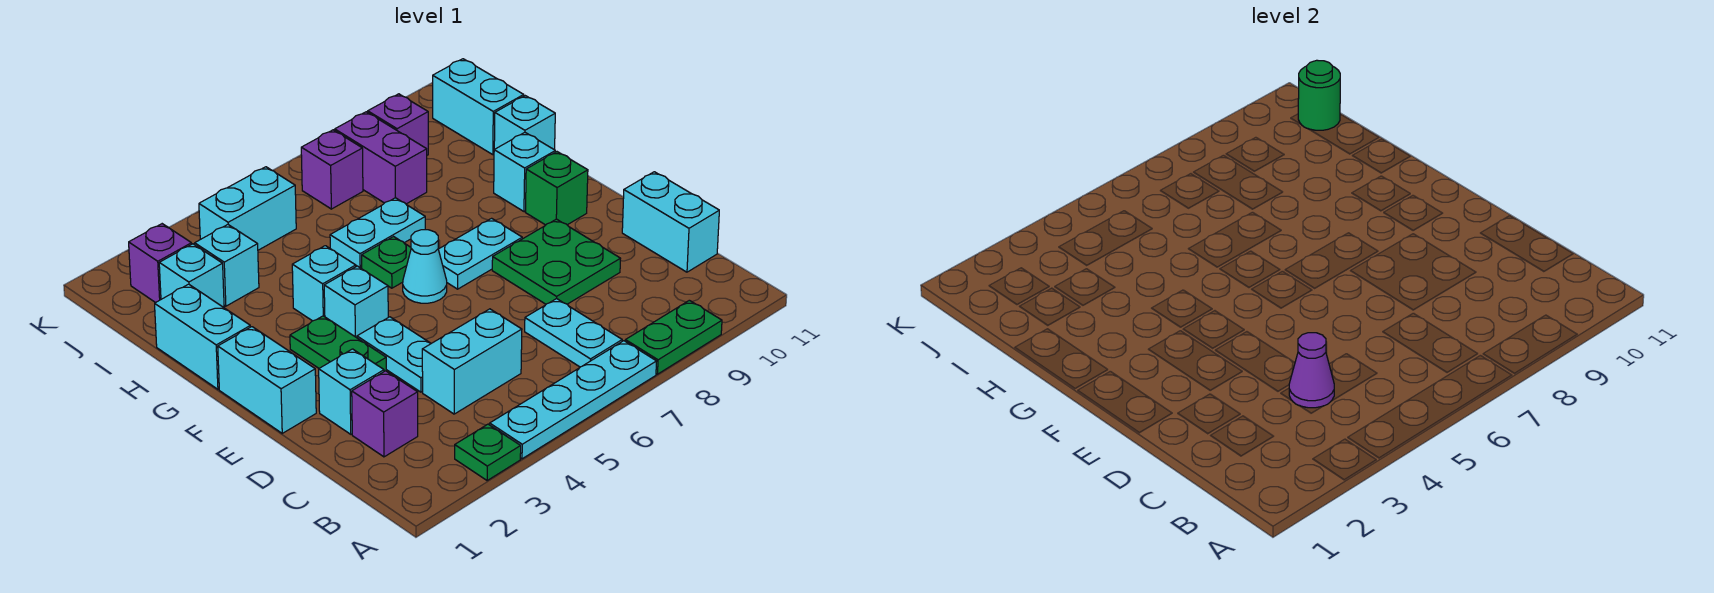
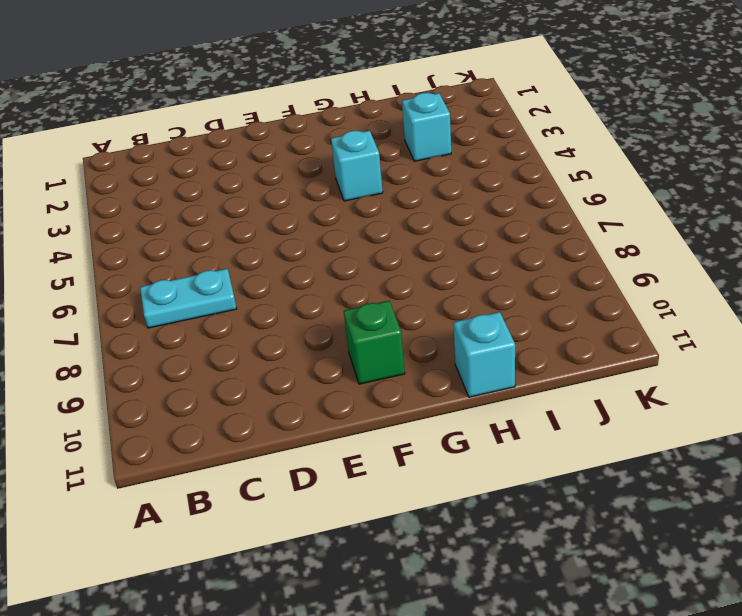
none -> green 1x1 plate [455,424,521,481]
none -> cyan 1x4 plate [490,341,657,459]
none -> green 1x2 plate [625,300,722,374]
none -> purple 1x1 brick [352,371,418,457]

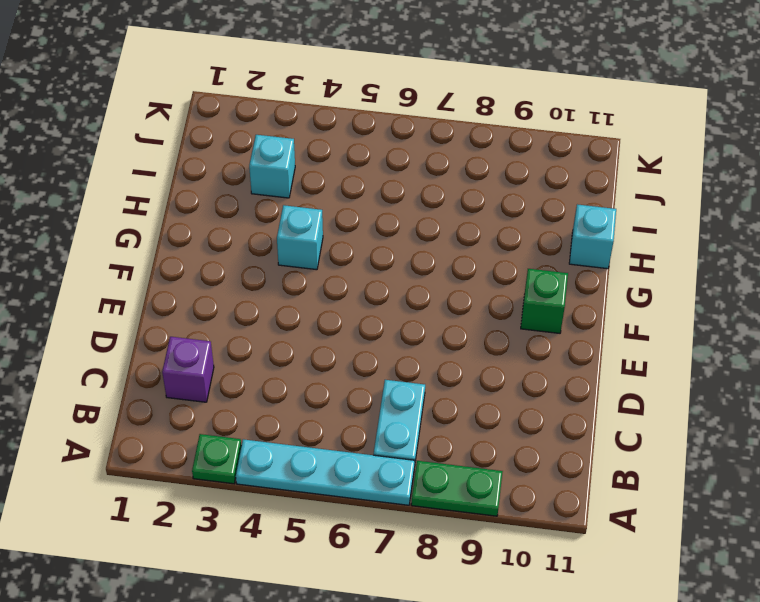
none -> cyan 1x2 brick [422,309,522,414]
none -> cyan 1x2 brick [622,172,719,272]
none -> cyan 1x1 brick [319,349,384,434]
none -> cyan 1x2 plate [357,317,431,392]

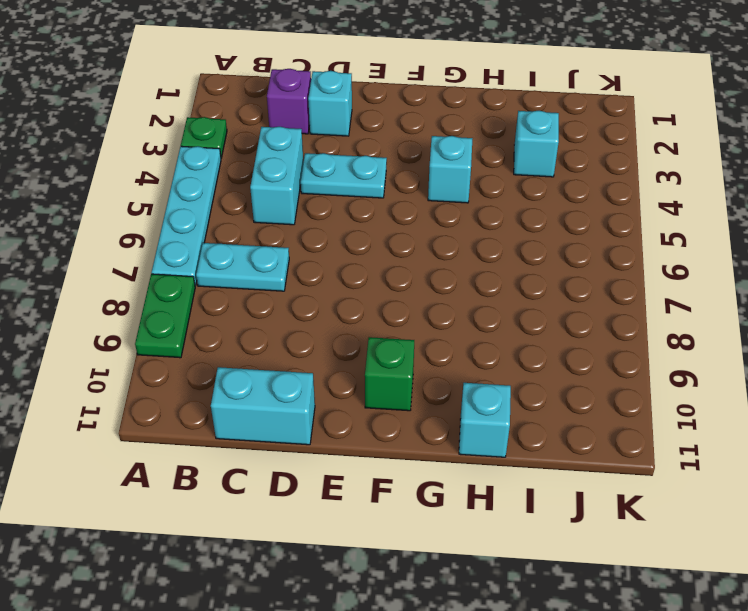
none -> green 2x2 plate [492,219,621,304]
none -> cyan 1x2 brick [218,327,316,433]
none -> green 1x2 plate [290,316,386,371]
none -> cyan 1x1 brick [324,266,388,338]

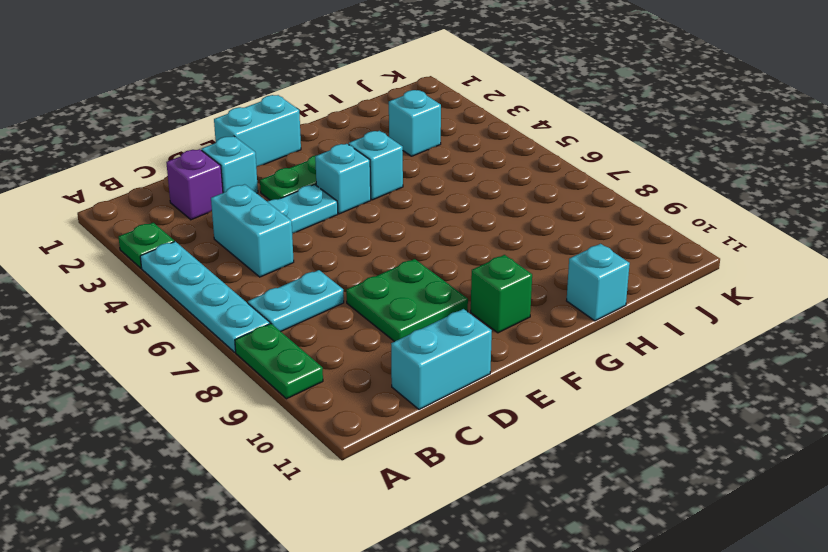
none -> cyan 1x1 cone [403,230,447,303]
none -> cyan 1x2 plate [438,218,522,289]
none -> cyan 1x2 brick [155,284,250,389]
none -> green 1x1 plate [362,237,411,288]

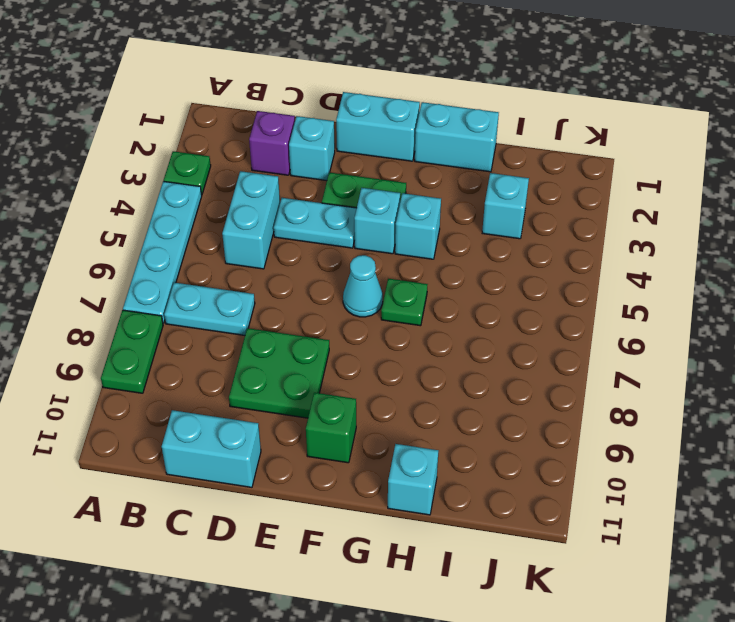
none -> cyan 1x2 plate [438,218,522,289]
none -> cyan 1x1 brick [494,132,555,211]
none -> cyan 1x2 plate [330,198,425,268]
none -> cyan 1x1 brick [159,244,224,307]

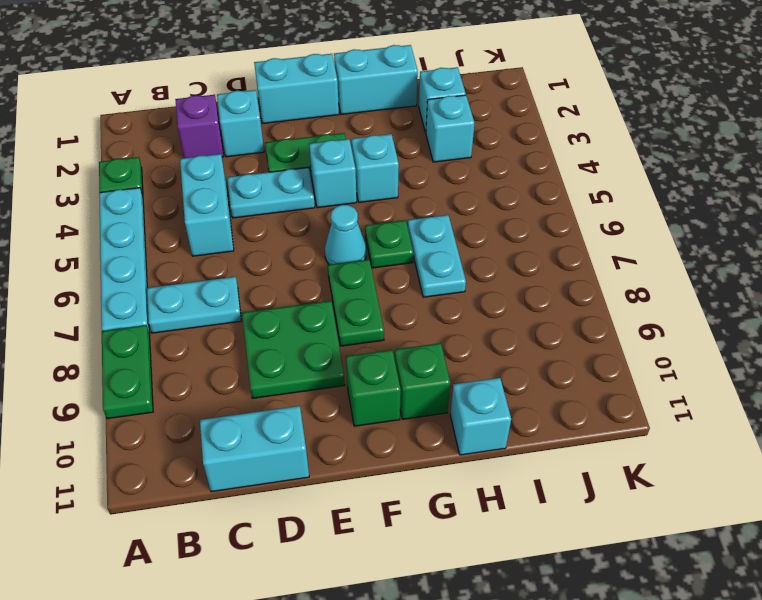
green 1x2 plate [328,259,384,346] -> cyan 1x2 plate [438,218,522,289]
green 1x1 brick [395,343,450,419] -> cyan 1x1 brick [494,132,555,211]
none -> purple 1x2 brick [335,112,427,204]
none -> cyan 1x2 brick [433,59,524,155]
none -> purple 1x1 brick [129,224,192,303]
none -> cyan 1x2 brick [199,167,296,250]

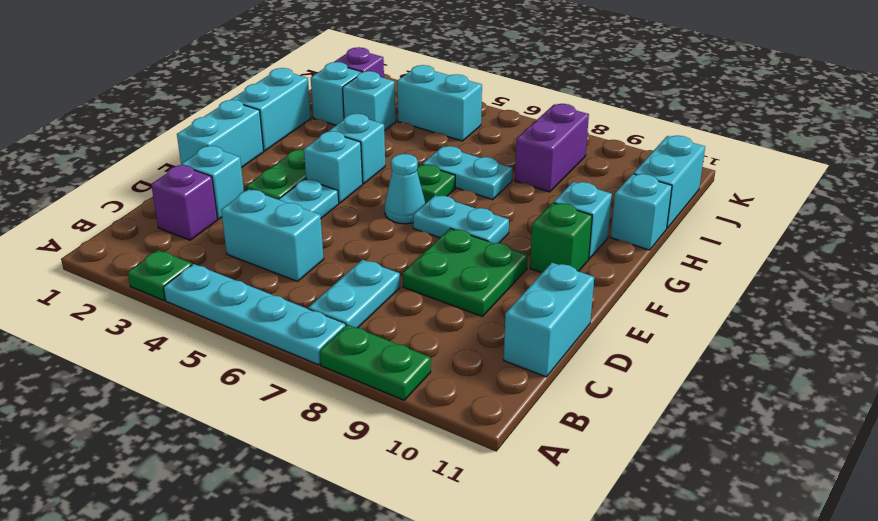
none -> purple 1x1 brick [301,130,363,209]
none -> purple 1x1 brick [368,94,428,155]
none -> purple 1x1 cone [1289,333,1334,408]
none -> green 1x1 round brick [1298,60,1340,130]

